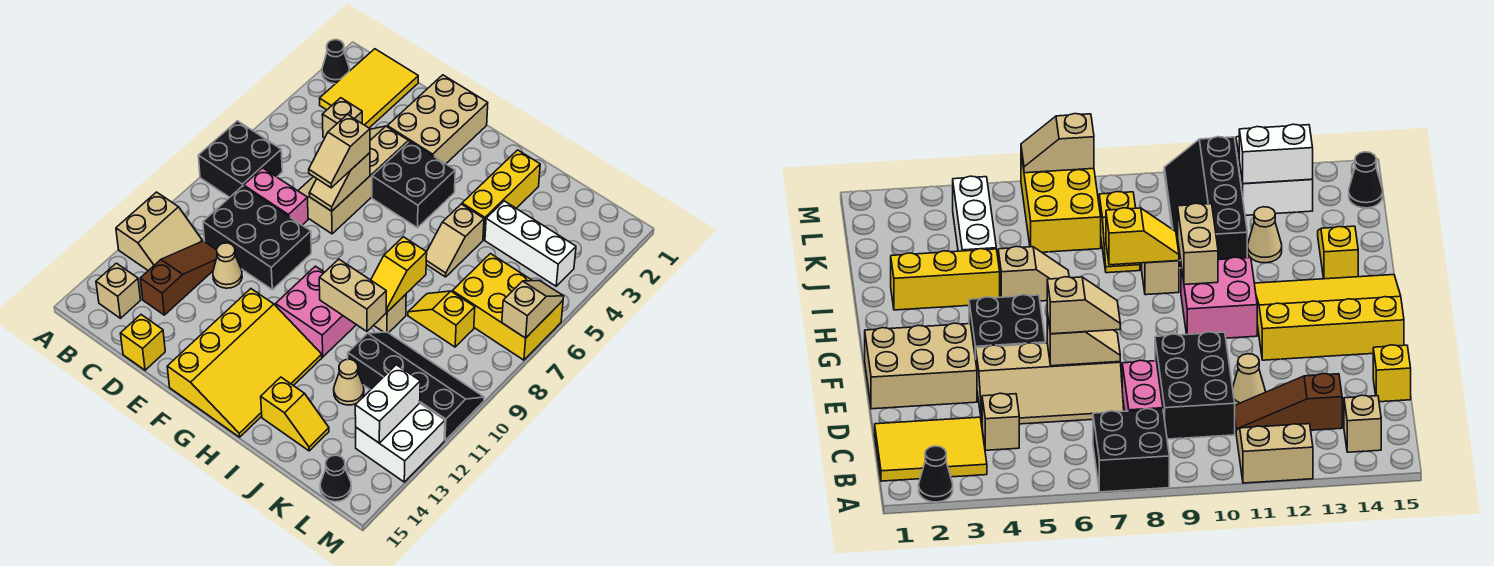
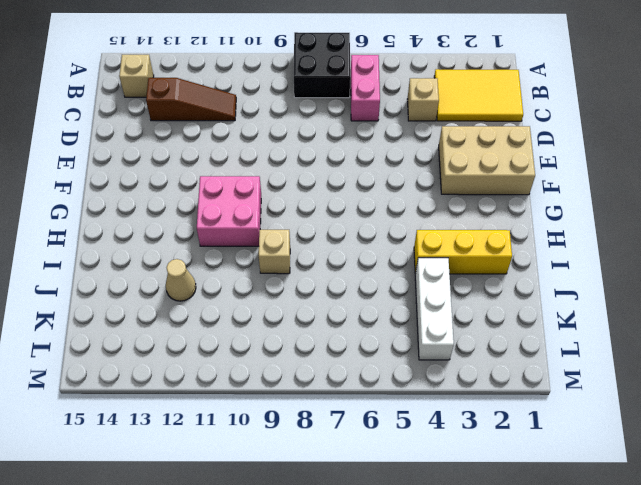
pink 1x2 brick [351,55,380,121] -> pink 1x2 brick moved to [244,168,308,225]
none -> black 1x1 cone [322,40,350,84]
none -> tan 2x2 slope [116,192,202,271]
none -> black 2x3 brick [203,186,311,290]
none -> tan 2x4 slope [298,126,408,234]

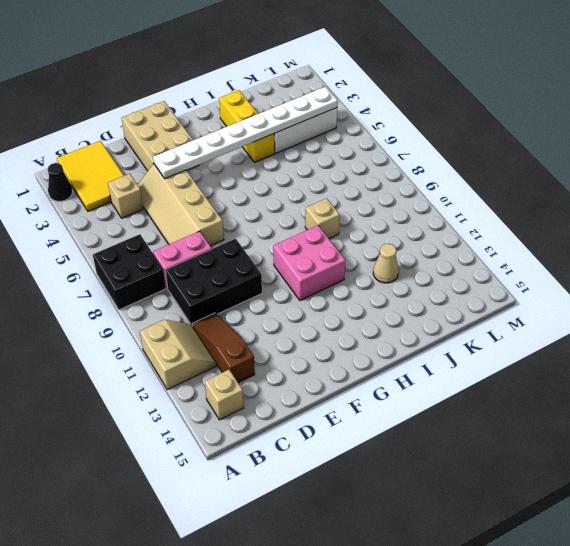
white 1x8 plate [153,87,338,178] -> none
none -> tan 1x1 cone [213,243,242,288]
none -> yellow 1x1 brick [120,315,165,370]
none -> black 2x2 brick [372,141,455,228]
none -> yellow 3x4 slope [167,289,322,437]

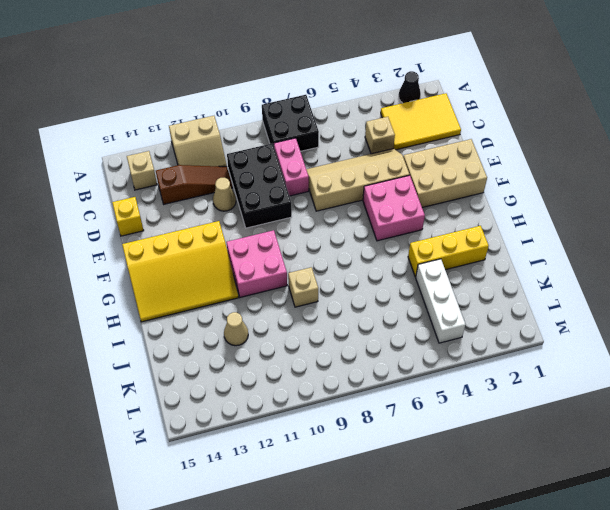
pink 2x2 brick [363,175,425,241] -> black 2x2 brick [372,141,455,228]
none -> tan 1x2 slope [426,204,484,277]
none -> yellow 1x2 slope [261,377,329,451]
none -> yellow 1x2 slope [408,291,475,347]
none -> black 2x4 slope [348,332,484,440]

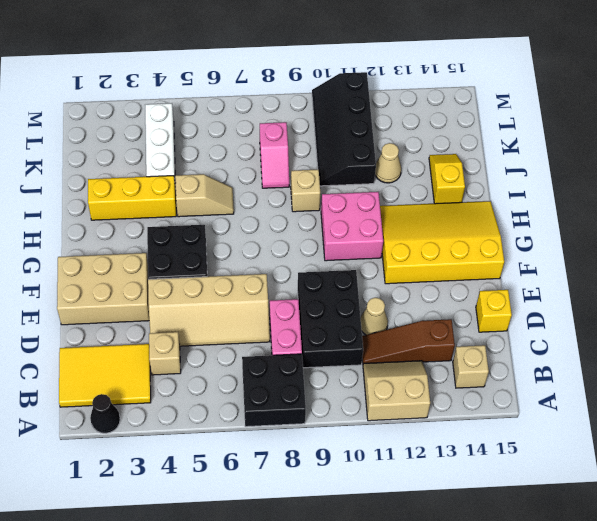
pink 1x2 slope [260,122,289,188] -> yellow 1x2 slope [408,291,475,347]
none -> yellow 2x3 brick [452,254,563,360]
none -> white 2x2 brick [356,403,445,482]
none -> black 1x1 cone [320,455,351,502]
none -> tan 1x2 slope [309,153,370,211]

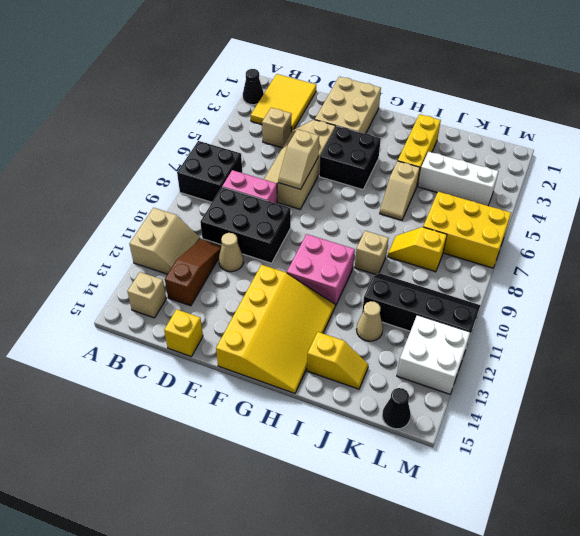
none -> tan 1x2 brick [319,259,386,331]
none -> yellow 1x2 slope [371,237,427,312]
none -> white 1x2 brick [355,365,420,443]
none -> tan 1x2 slope [502,281,564,338]

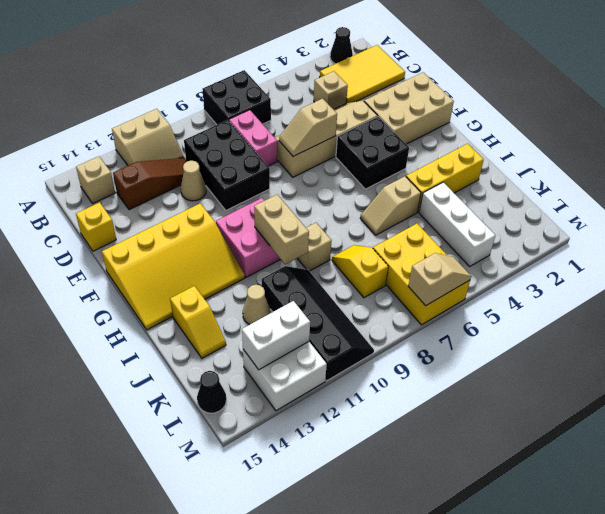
none -> yellow 1x2 slope [371,237,427,312]
none -> tan 1x2 slope [309,115,370,188]

